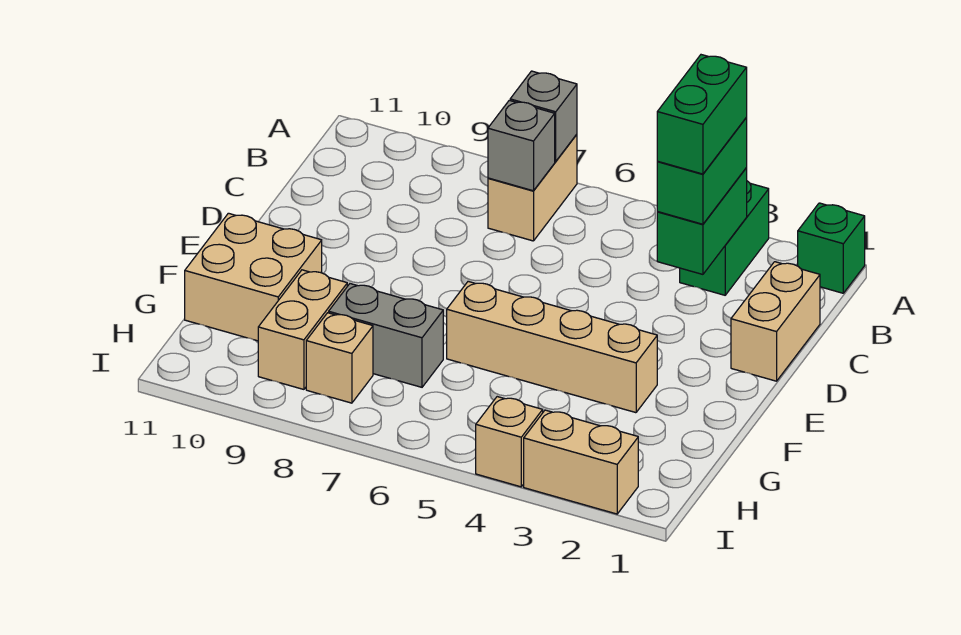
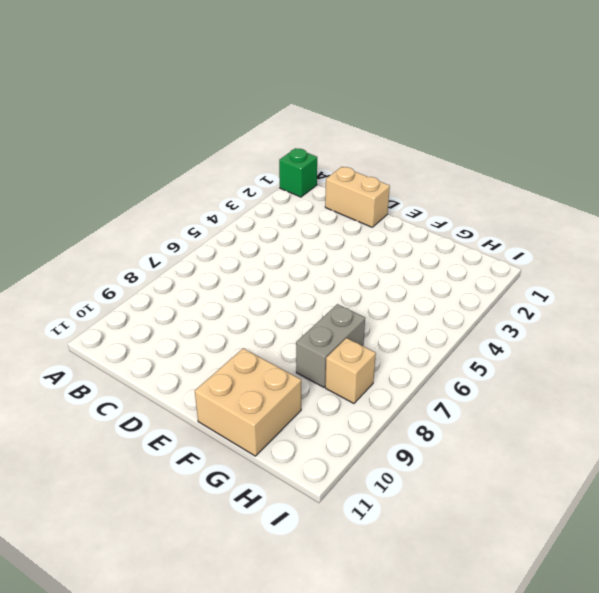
none -> green 1x2 brick [680,181,769,295]
none -> tan 1x2 brick [488,134,577,241]
none -> tan 1x4 brick [447,281,657,413]

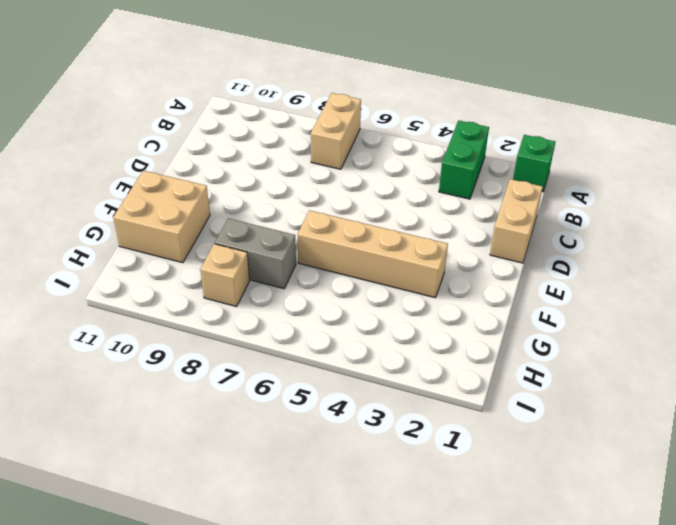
none -> tan 1x2 brick [258,270,347,389]
none -> tan 1x2 brick [524,410,638,514]
none -> tan 1x1 brick [476,397,543,487]

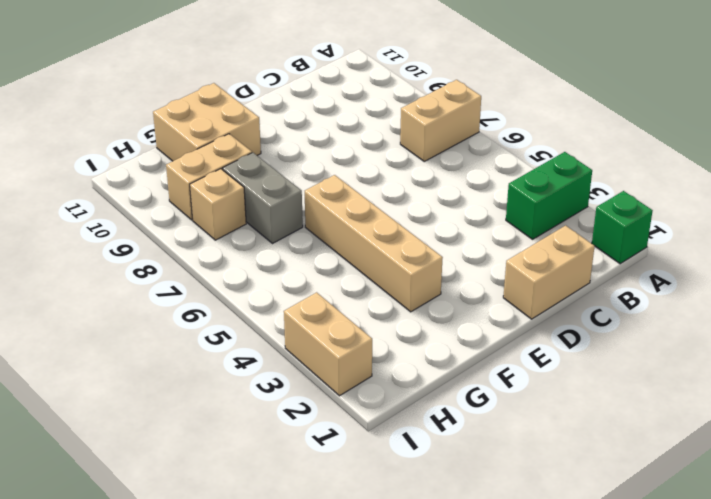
none -> tan 1x1 brick [476,397,543,487]
none -> grey 1x1 brick [510,71,577,161]
none -> green 1x2 brick [657,168,747,274]

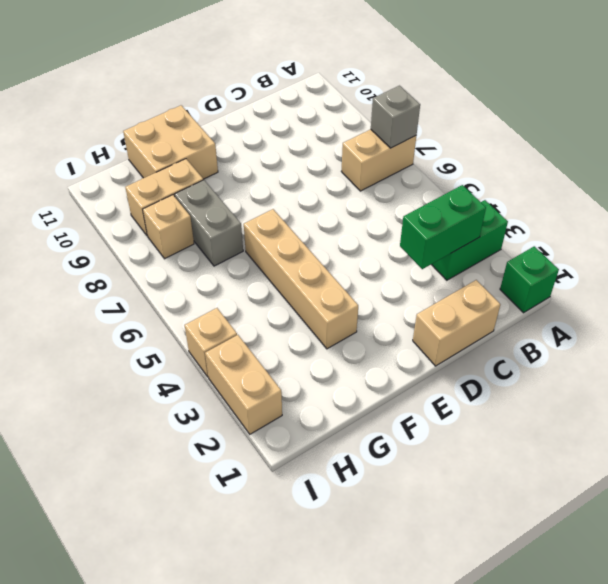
none -> grey 1x1 brick [488,100,555,191]
none -> green 1x2 brick [657,118,747,224]
none -> green 1x2 brick [657,55,747,174]

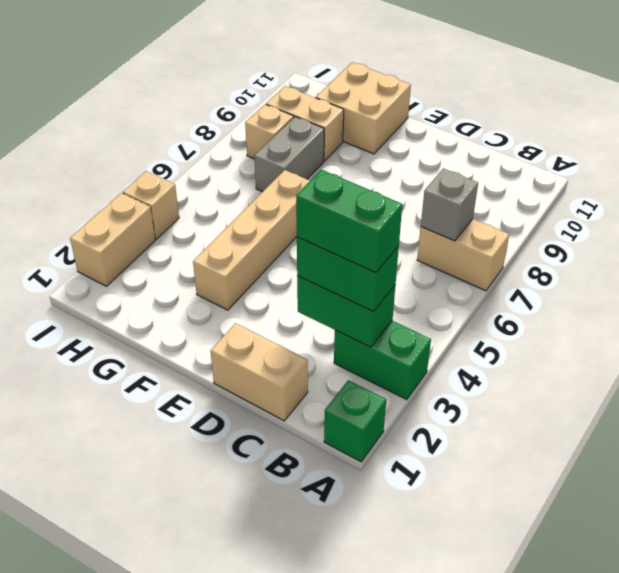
none -> grey 1x1 brick [510,71,577,161]

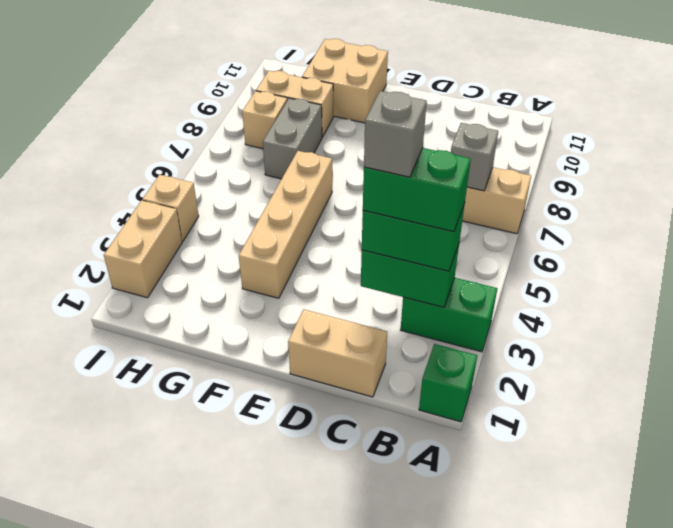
grey 1x1 brick [364,91,427,177] -> grey 1x1 brick moved to [510,71,577,161]

